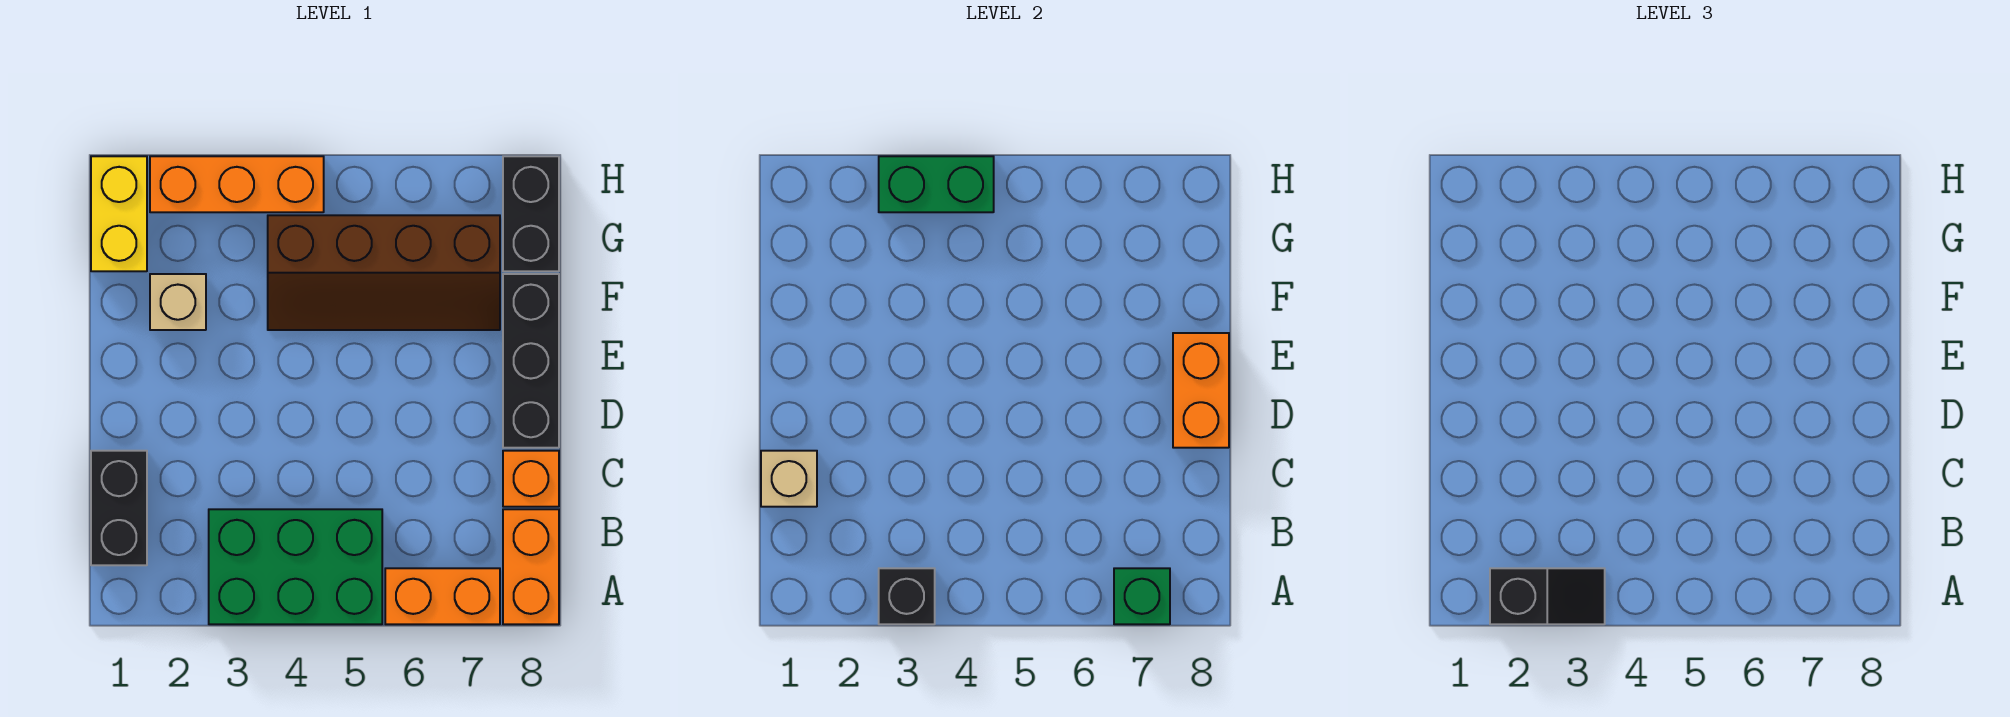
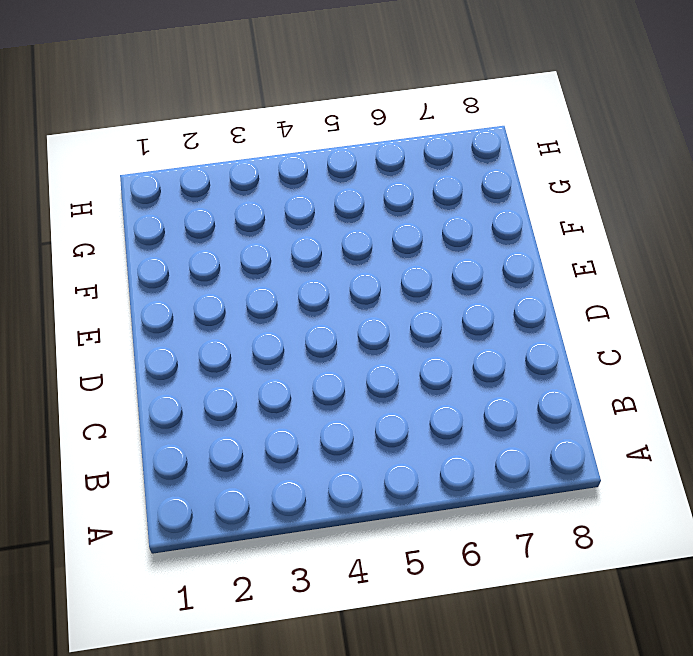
none -> green 2x3 brick [209,509,382,624]
none -> orange 1x2 brick [385,568,500,624]
none -> orange 1x2 brick [503,509,559,624]

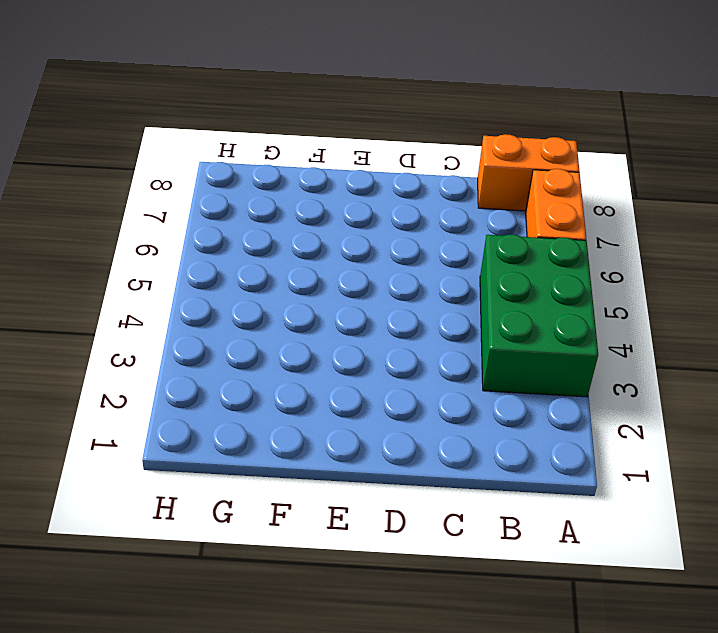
none -> black 1x2 brick [91,451,147,565]
none -> orange 1x1 brick [503,451,559,507]
none -> black 1x3 brick [503,274,559,448]

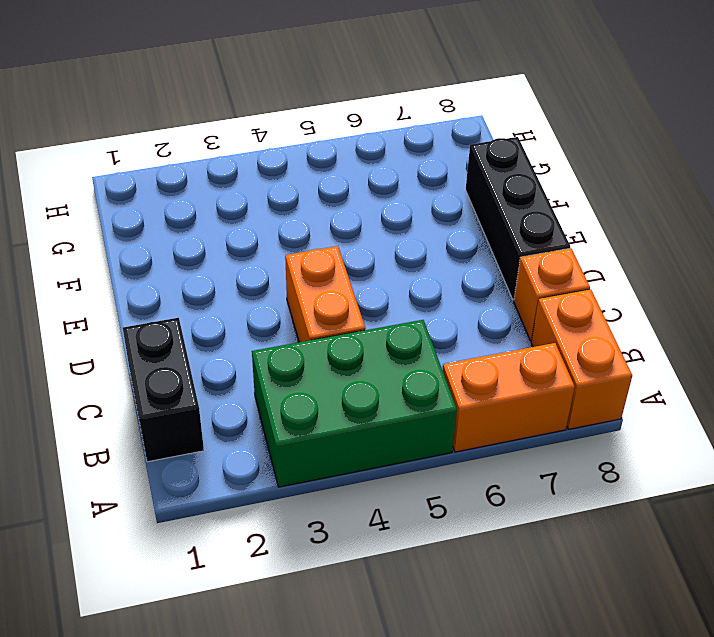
orange 1x2 brick [285,246,366,342] -> orange 1x2 brick moved to [1173,333,1229,448]
none -> tan 1x1 brick [150,274,206,330]
none -> brown 2x4 slope [268,215,500,330]
none -> yellow 1x2 brick [91,156,147,271]

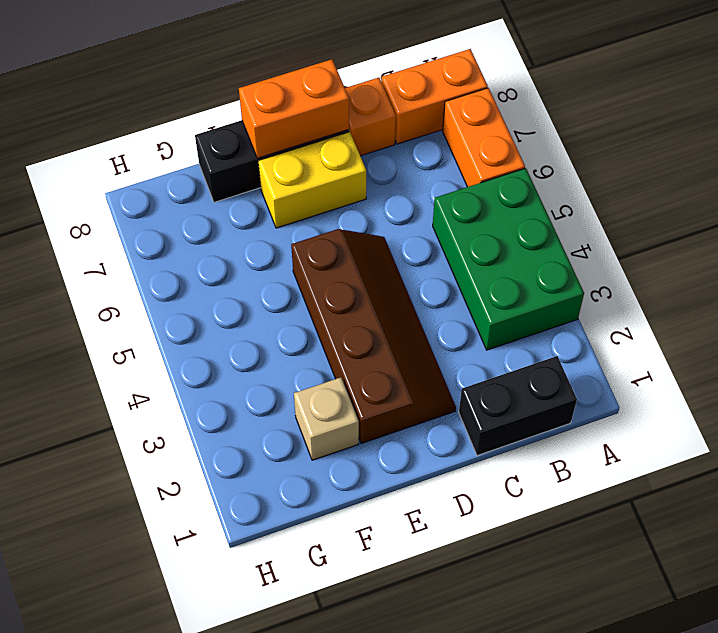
brown 2x4 slope [291,229,456,444] -> brown 2x4 slope moved to [268,215,500,330]
yellow 1x2 brick [258,132,366,228] -> yellow 1x2 brick moved to [91,156,147,271]
none -> black 1x2 brick [503,156,559,271]
none -> orange 1x3 brick [150,156,324,212]
none -> black 1x1 brick [879,568,935,624]

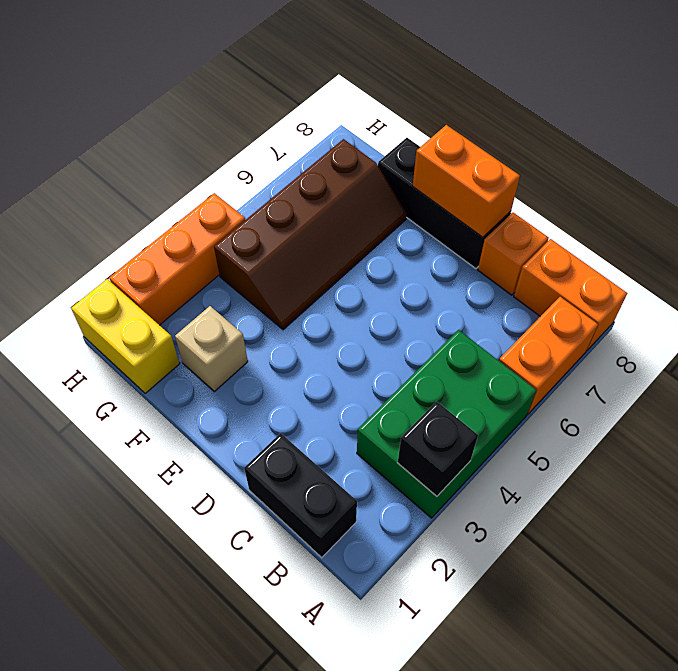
none -> black 1x2 brick [503,156,559,271]
none -> green 1x1 brick [1114,568,1170,624]
none -> tan 1x1 brick [761,451,817,507]

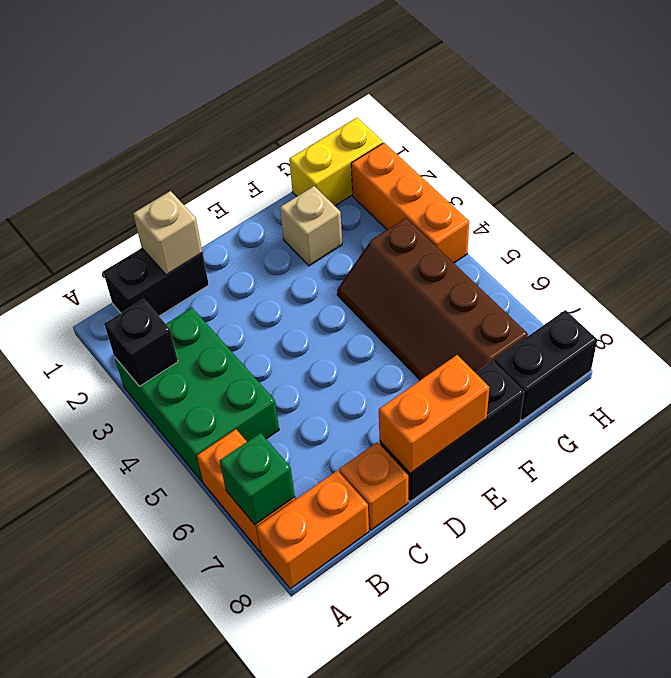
none -> green 1x2 brick [879,156,994,212]
none -> black 1x2 slope [1490,568,1605,624]

